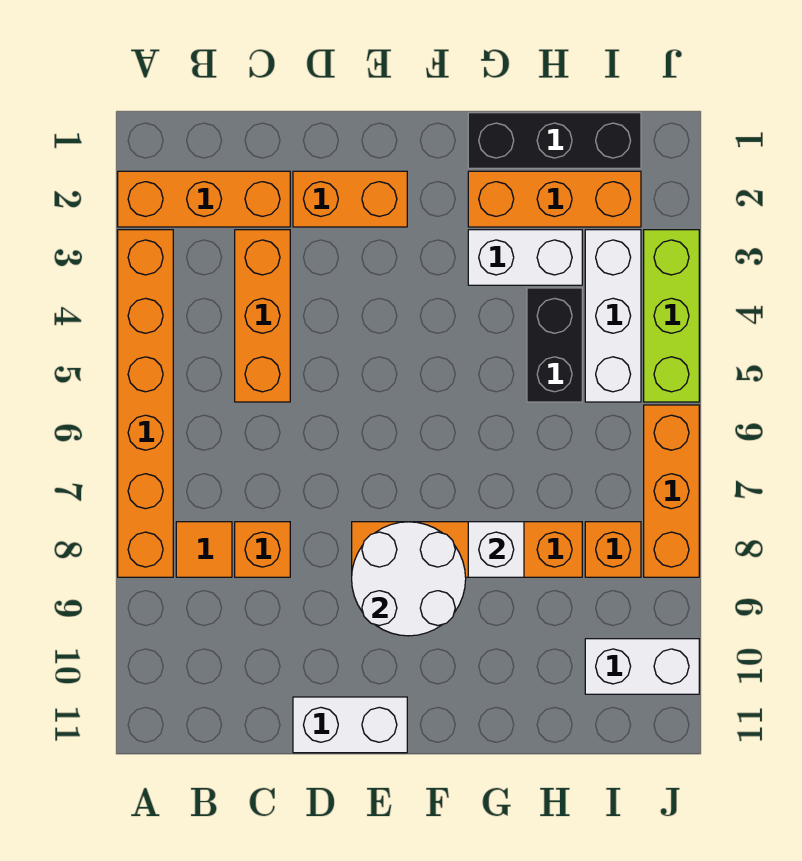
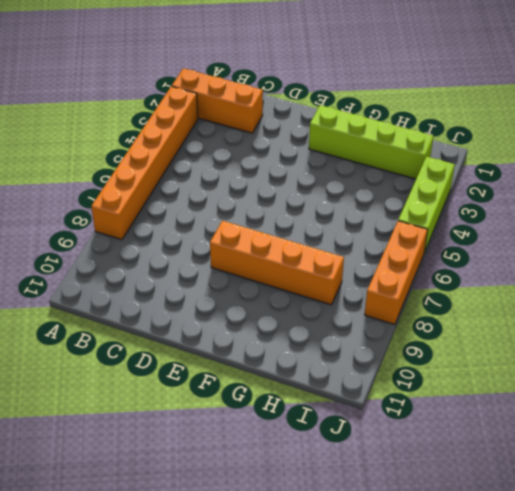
lime 1x4 brick [309,105,434,179] -> orange 1x3 brick [468,171,641,227]
none -> orange 1x1 tile [176,522,232,577]
none -> orange 1x3 brick [235,230,290,402]
none -> orange 1x1 brick [235,522,290,577]

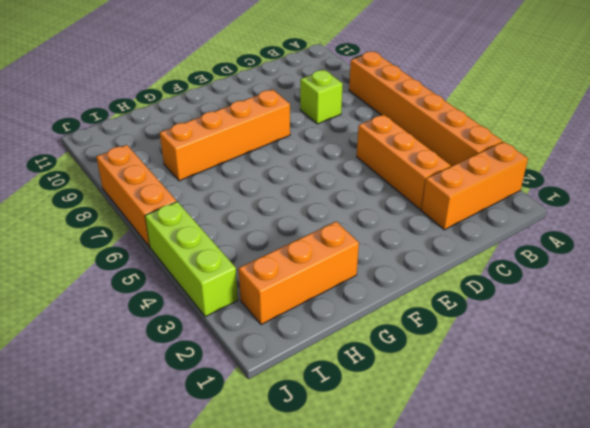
lime 1x1 brick [300,70,343,124] -> orange 1x1 brick [235,522,290,577]
none -> orange 1x1 tile [176,522,232,577]
none -> orange 1x2 brick [293,171,407,227]
none -> white 1x2 brick [293,697,407,753]

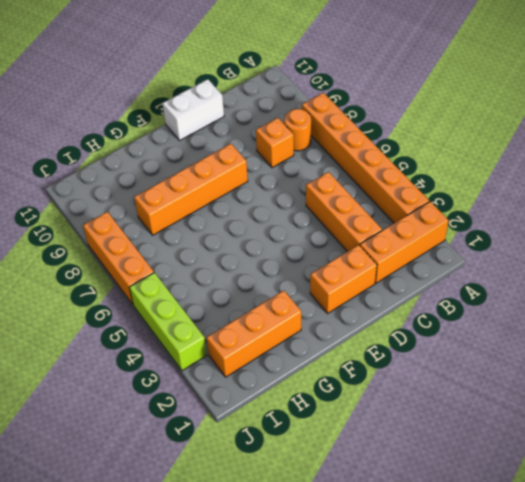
orange 1x1 round brick [284,109,311,151] -> orange 1x1 tile [176,522,232,577]
none -> black 1x3 brick [468,113,641,168]
none -> white 1x2 brick [468,230,582,285]
none -> black 1x2 brick [527,288,582,402]

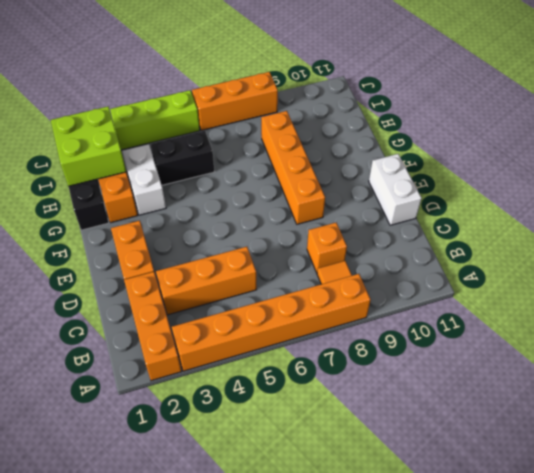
lime 2x2 brick [51,107,126,186] -> none
none -> white 1x3 brick [585,230,641,402]
none -> orange 1x1 brick [585,522,641,577]
none -> white 1x2 brick [585,639,699,694]

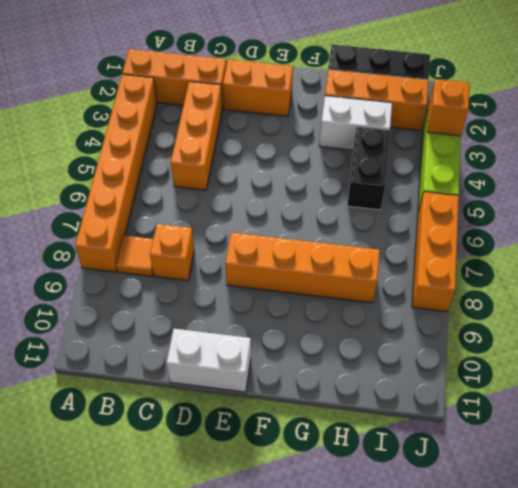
orange 1x1 brick [427,79,469,136] -> orange 1x1 brick moved to [585,522,641,577]
none -> white 1x3 brick [585,230,641,402]
none -> white 1x2 brick [585,639,699,694]
none -> white 2x2 round brick [352,522,466,636]

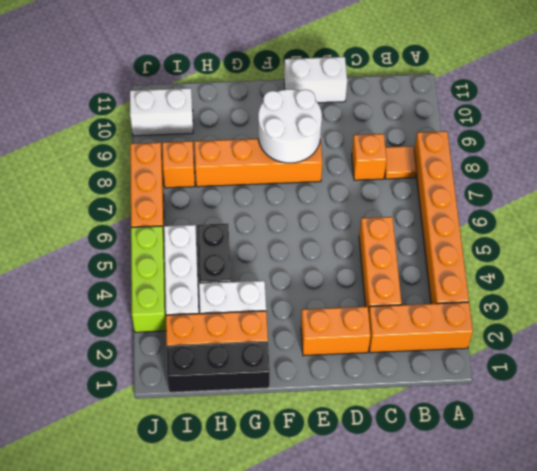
none -> white 1x1 brick [468,522,524,577]

